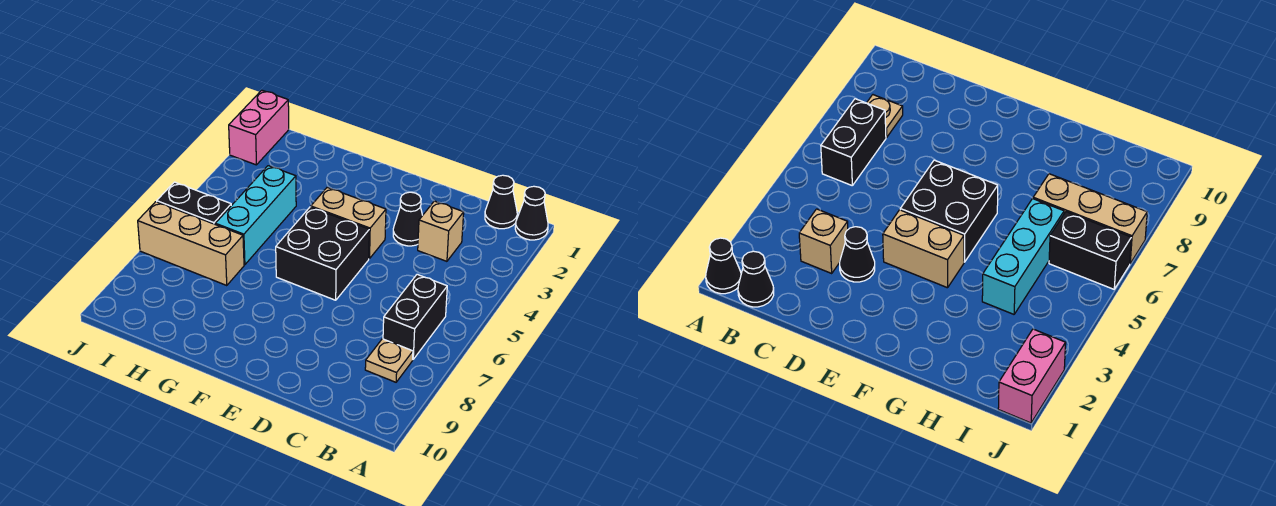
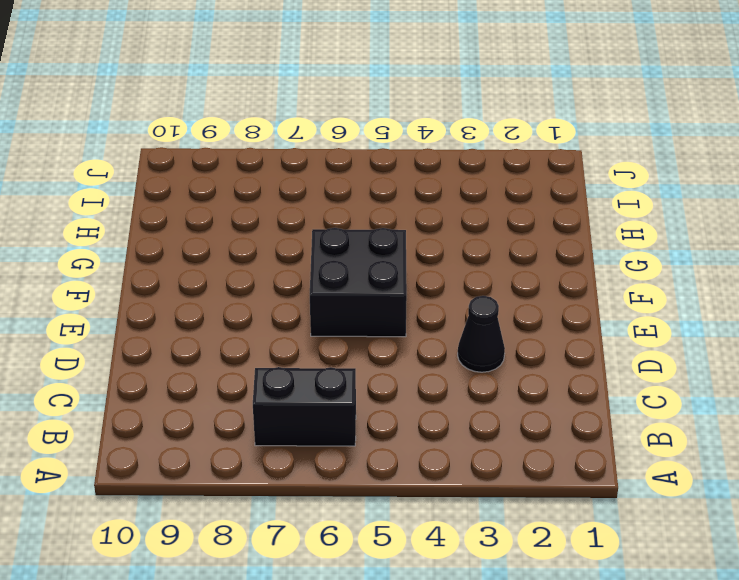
none -> black 1x1 cone [515,186,548,240]
none -> black 1x1 cone [485,175,517,229]
none -> tan 1x1 plate [365,339,413,382]

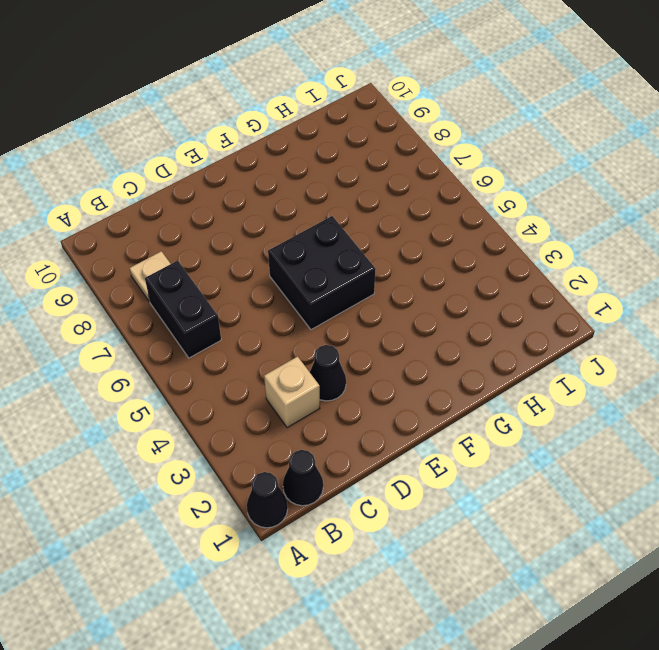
none -> tan 1x2 brick [311,187,386,259]
none -> cyan 1x3 brick [215,166,296,265]
none -> tan 1x3 brick [138,202,244,286]

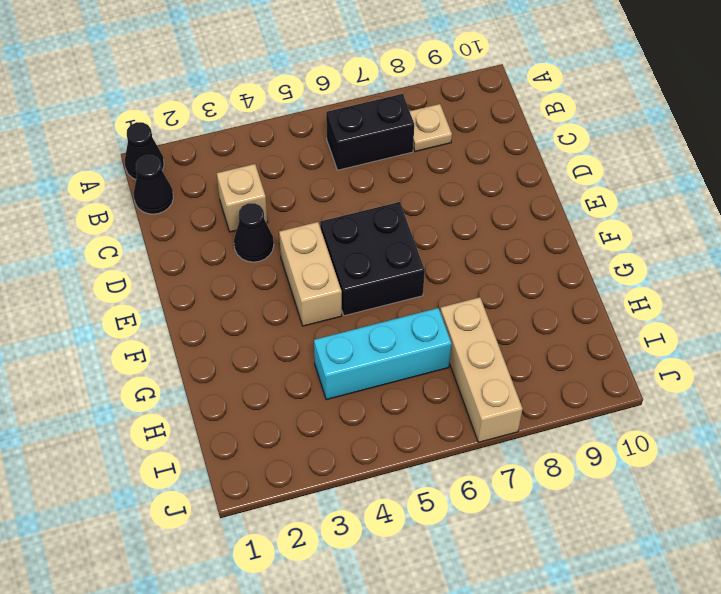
none -> black 1x2 brick [157,182,231,224]
none -> pink 1x2 brick [229,90,289,165]

